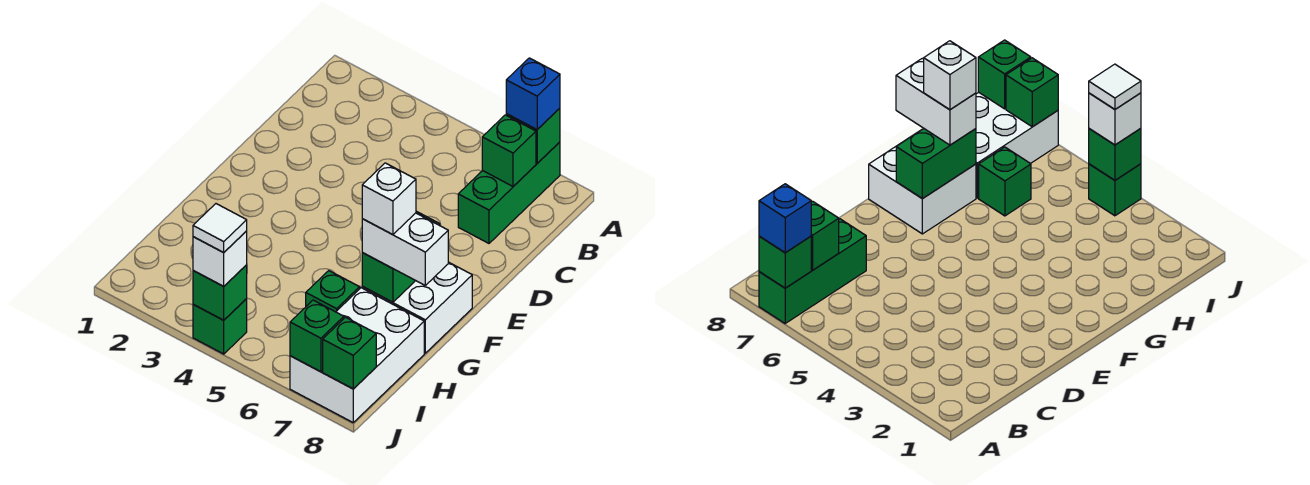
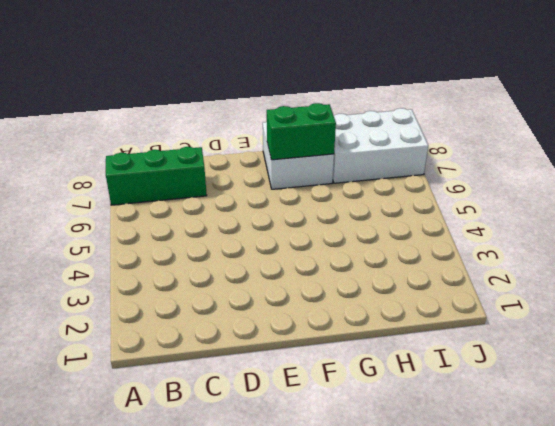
none -> green 1x1 brick [306,271,360,312]
none -> green 1x1 brick [193,299,247,354]
none -> green 1x1 brick [506,108,560,163]

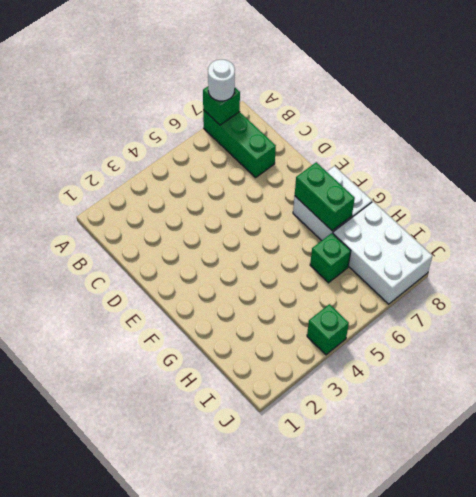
white 1x1 round brick [208,60,235,101] -> blue 1x1 brick [506,58,560,130]
none -> green 1x1 brick [482,115,536,186]
none -> green 1x1 brick [193,265,247,320]
none -> green 1x1 brick [290,300,344,372]

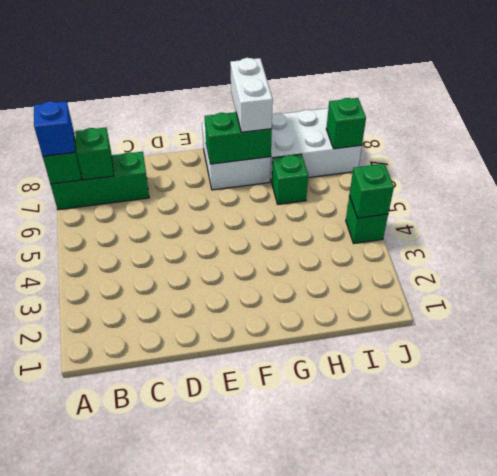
none -> green 1x1 brick [323,317,376,389]
none -> white 1x1 brick [193,231,247,286]
none -> white 1x1 brick [362,163,416,235]

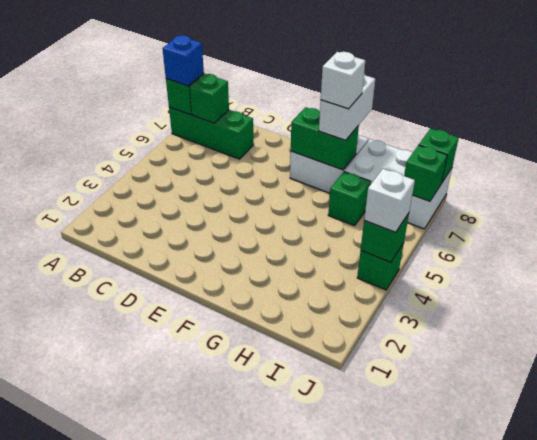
none -> white 1x1 tile [193,204,247,252]

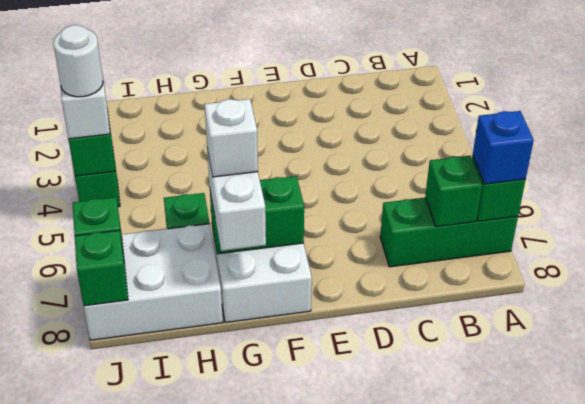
white 1x1 round brick [53,25,103,97] -> white 1x1 tile [193,204,247,252]

